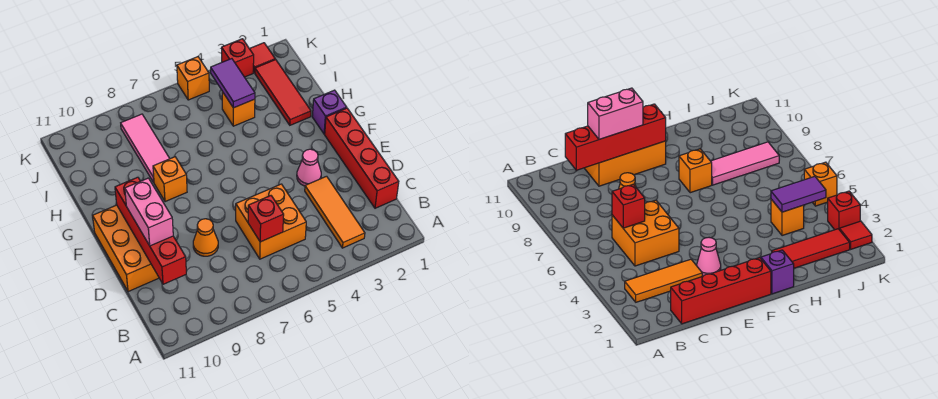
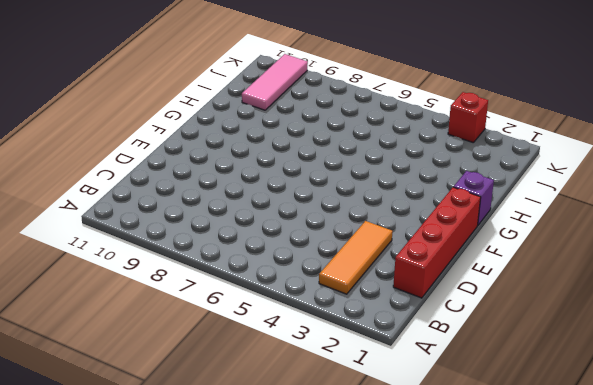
pink 1x3 tile [242,54,308,110] -> pink 1x3 tile moved to [121,114,170,182]
none -> orange 2x2 brick [236,184,306,259]
none -> orange 1x1 cone [193,219,218,256]
none -> orange 2x3 brick [93,205,159,292]

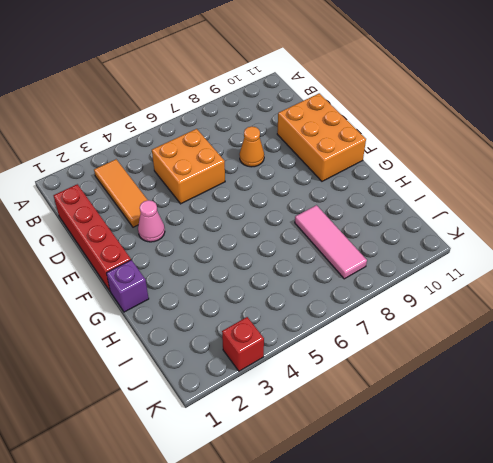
none -> orange 1x1 brick [153,157,187,202]
none -> red 1x3 tile [255,59,311,125]
none -> orange 1x1 brick [222,92,255,126]

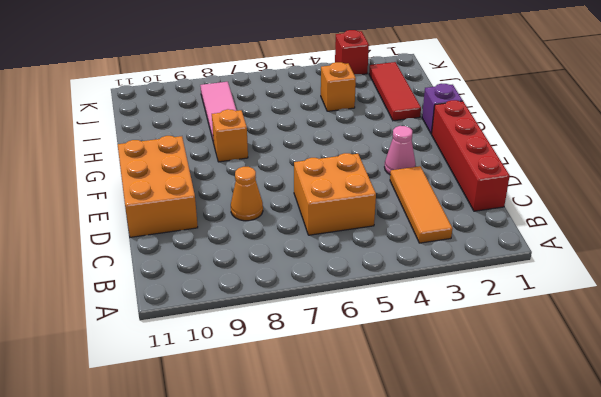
none -> red 1x1 tile [249,43,275,73]
none -> orange 1x1 brick [177,57,209,100]
none -> red 1x1 brick [248,196,284,242]

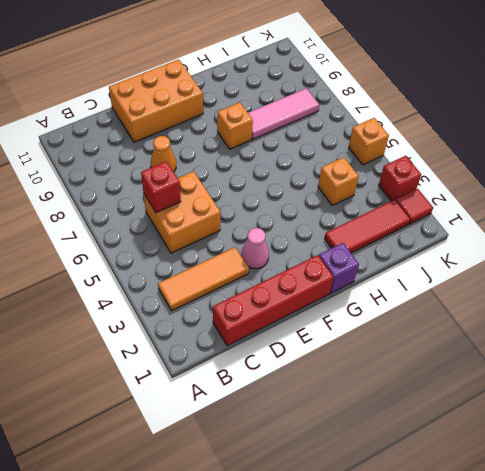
none -> red 1x4 brick [115,177,186,284]
none -> purple 1x2 tile [211,59,255,108]
none -> pink 1x2 brick [125,178,173,246]

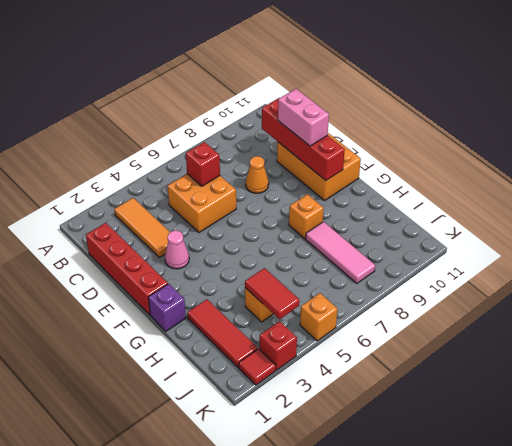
red 1x2 tile [245,268,299,319] -> purple 1x2 tile [211,59,255,108]

